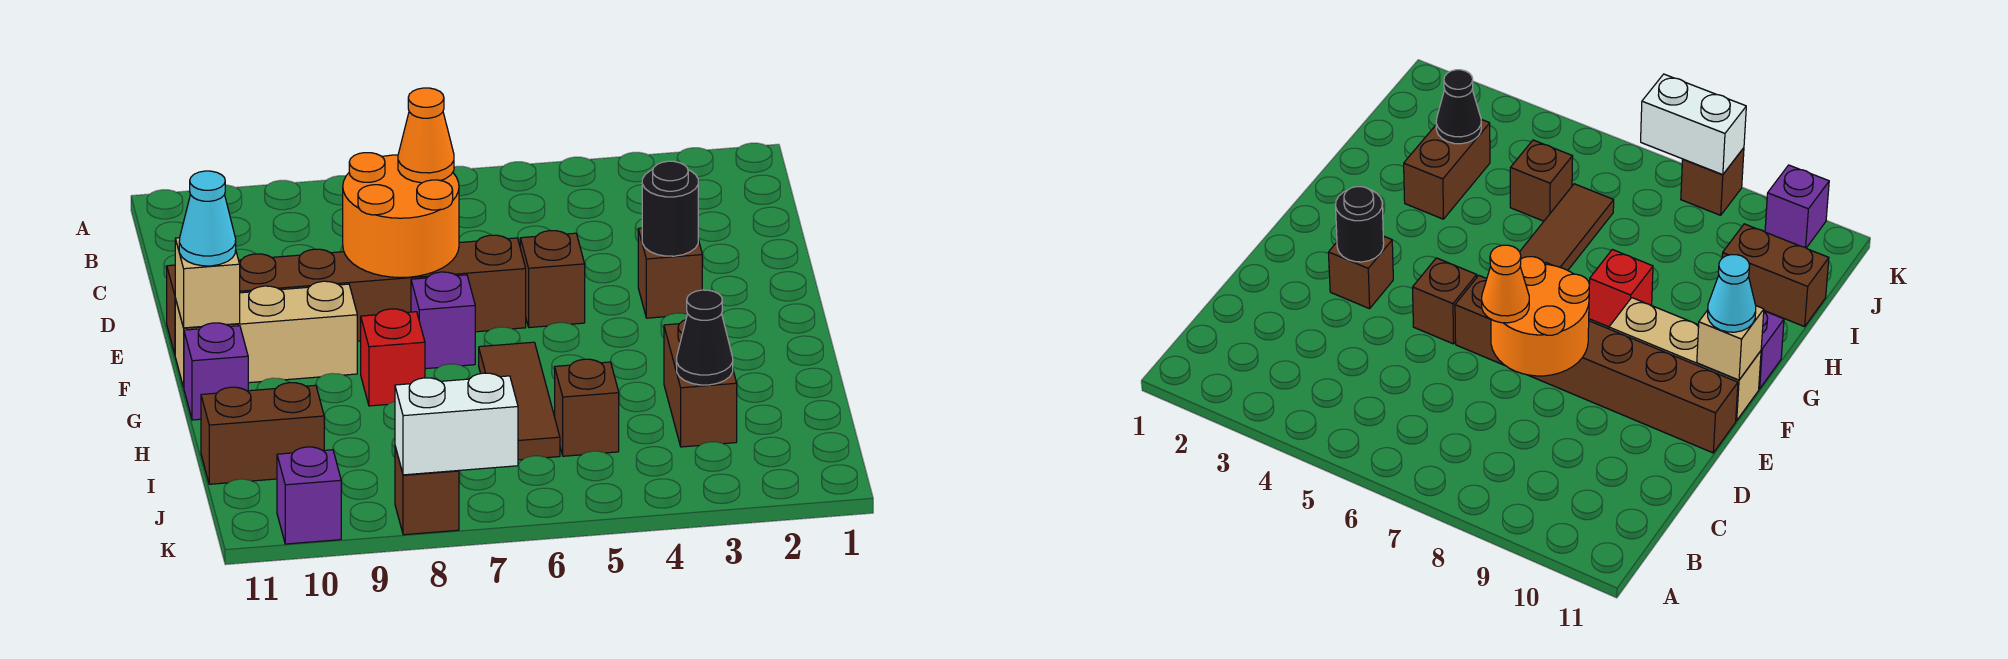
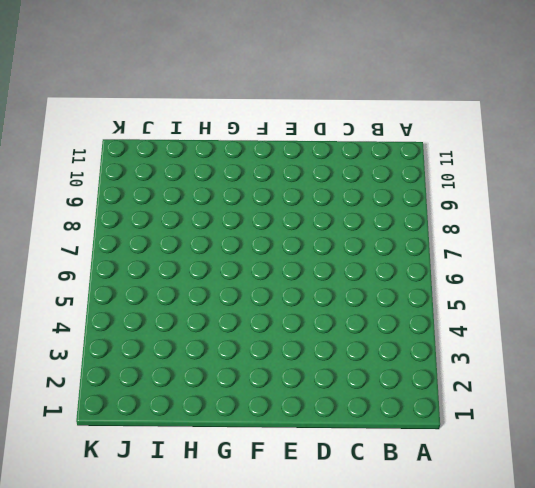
none -> brown 1x1 brick [638,228,702,318]
none -> brown 1x1 brick [520,231,585,328]
none -> brown 1x6 brick [167,235,526,354]

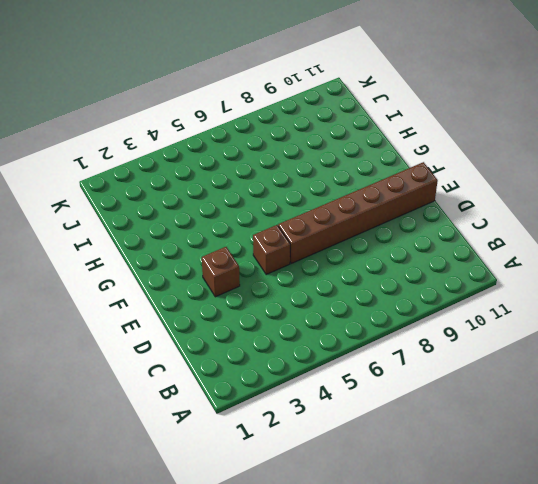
none -> purple 1x1 brick [411,272,475,369]
none -> tan 1x3 brick [175,281,357,387]
none -> brown 1x3 tile [479,342,560,460]

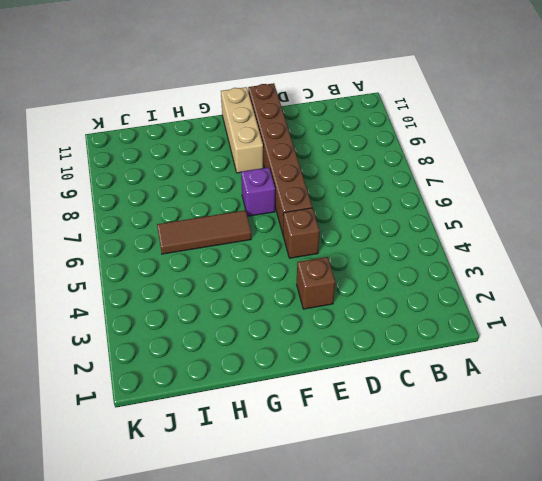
none -> red 1x1 brick [361,309,425,406]
none -> purple 1x1 brick [184,323,248,420]
none -> brown 1x2 brick [664,320,737,447]

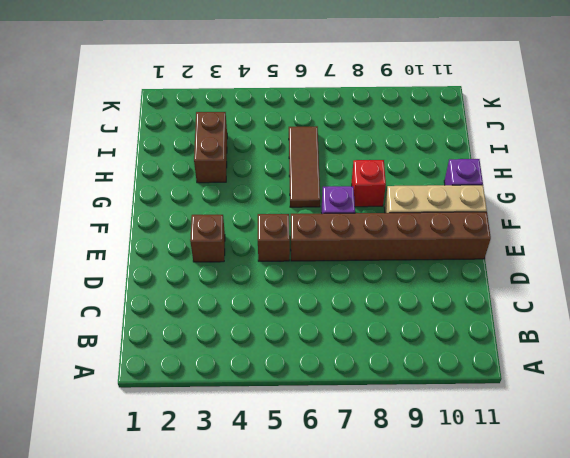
none -> brown 1x1 brick [555,359,619,456]
none -> brown 1x2 brick [201,383,324,484]
none -> brown 1x1 brick [395,447,459,535]

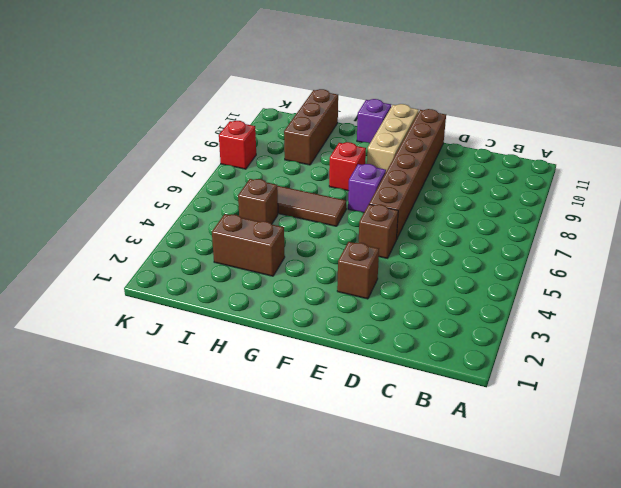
brown 1x3 brick [284,89,338,165] -> brown 1x2 brick [201,383,324,484]
red 1x1 brick [219,121,256,169] -> brown 1x1 brick [395,447,459,535]
none -> purple 1x1 brick [277,447,341,544]
none -> orange 2x2 round brick [343,153,459,278]
none -> black 1x1 round brick [642,161,698,256]

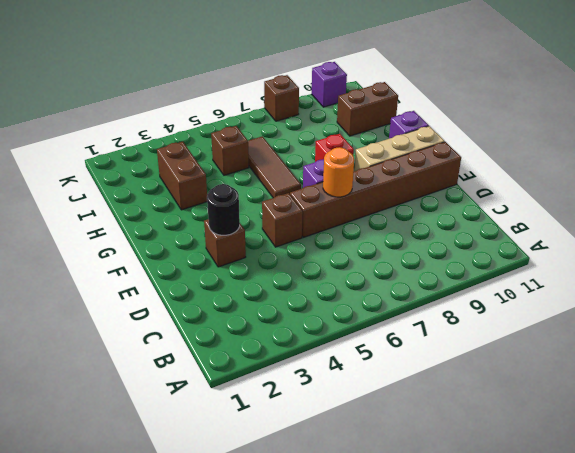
orange 1x1 round brick [323,147,354,197] -> orange 2x2 round brick [343,153,459,278]
none -> tan 1x1 brick [175,238,240,328]
none -> black 1x1 cone [677,290,733,385]
none -> white 1x2 brick [395,373,518,475]

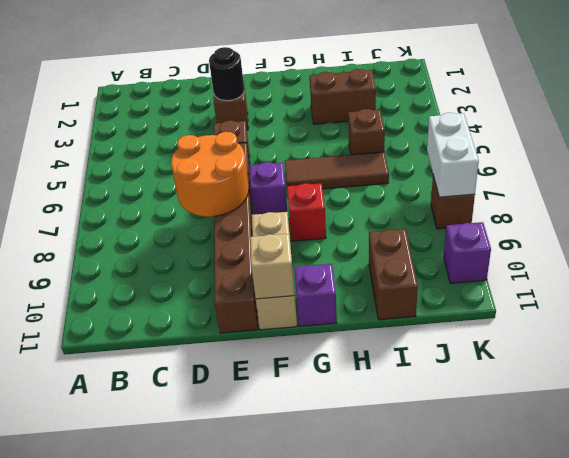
none -> black 1x1 cone [677,290,733,385]
none -> orange 1x1 cone [398,88,454,183]
none -> cyan 1x1 cone [179,171,236,266]

